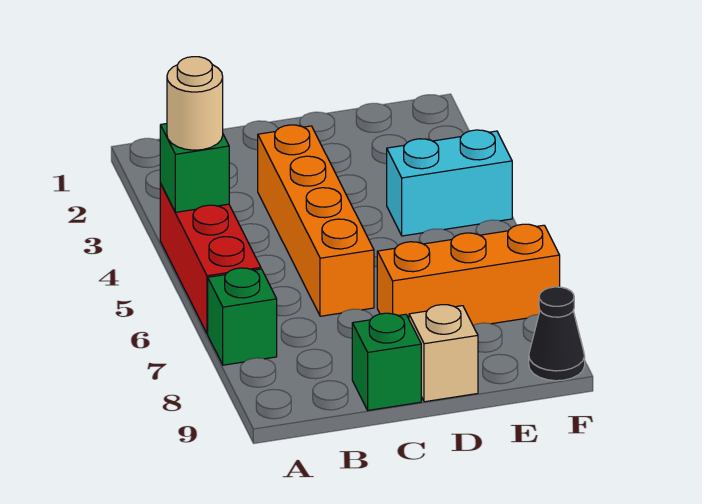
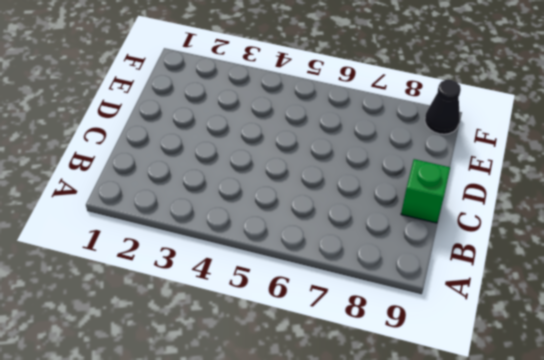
none -> red 1x3 brick [160,183,261,334]
none -> green 1x1 brick [208,268,277,365]

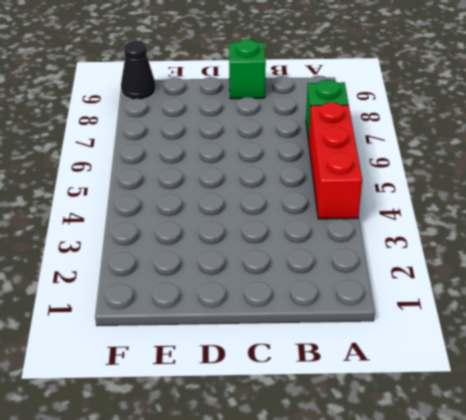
none -> orange 1x4 brick [258,125,374,316]
none -> orange 1x3 brick [377,224,560,325]

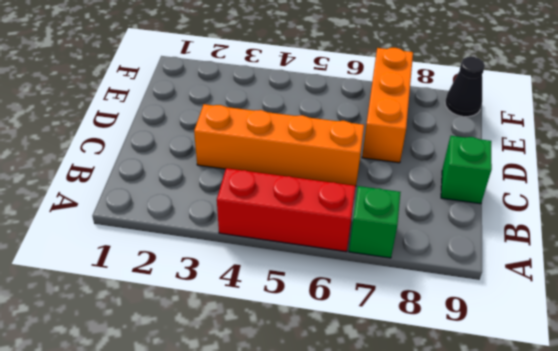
none -> tan 1x1 brick [409,305,478,402]
none -> cyan 1x2 brick [387,130,512,236]

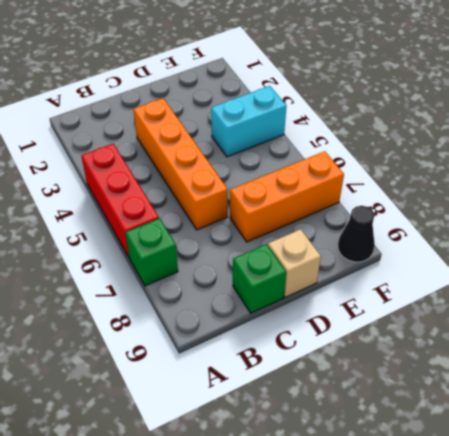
none -> green 1x1 brick [160,124,229,212]
none -> tan 1x1 round brick [167,57,223,150]

